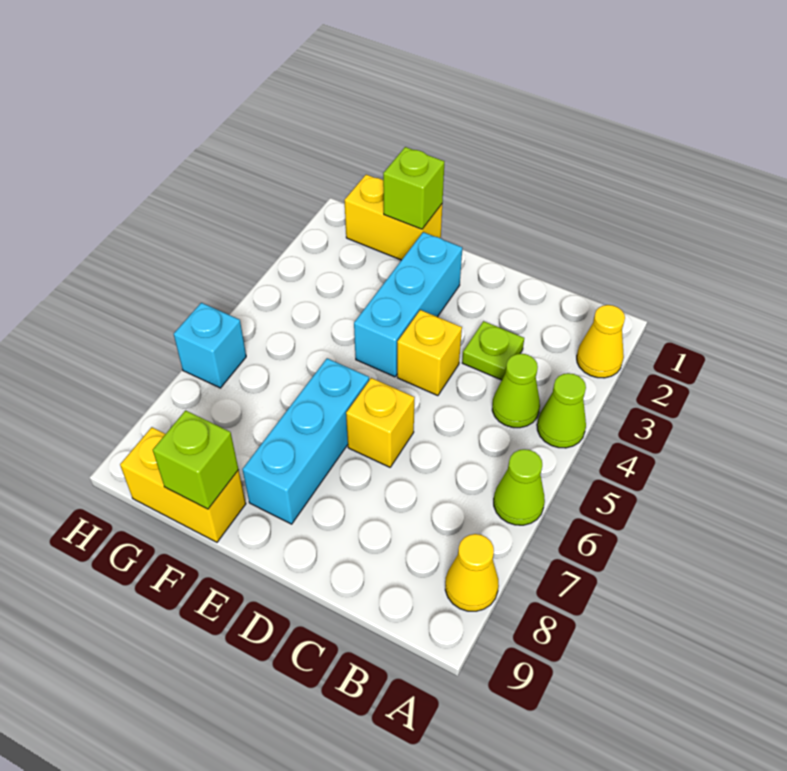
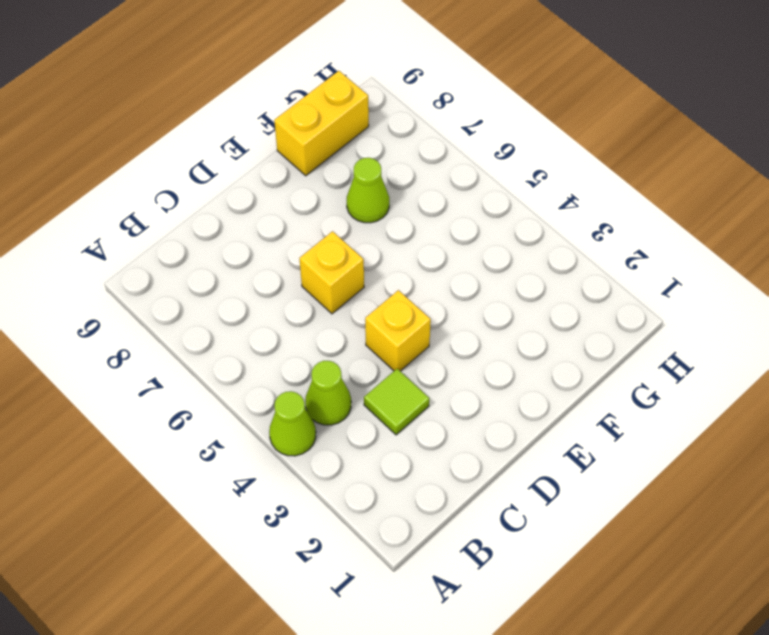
lime 1x1 tile [364,369,429,435] -> lime 1x1 plate [462,321,524,380]
lime 1x1 cone [347,158,389,223] -> lime 1x1 cone moved to [494,449,545,525]
none -> yellow 1x1 cone [577,305,625,378]
none -> yellow 1x1 cone [445,534,499,611]
none -> cyan 1x3 brick [354,232,462,377]

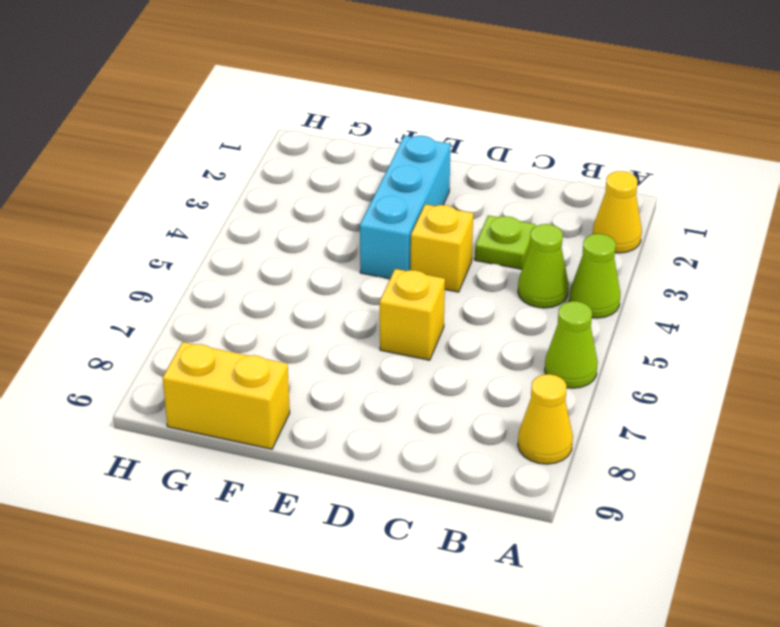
none -> cyan 1x3 brick [242,358,369,524]
none -> yellow 1x2 brick [345,175,442,260]
none -> cyan 1x1 brick [174,303,246,388]

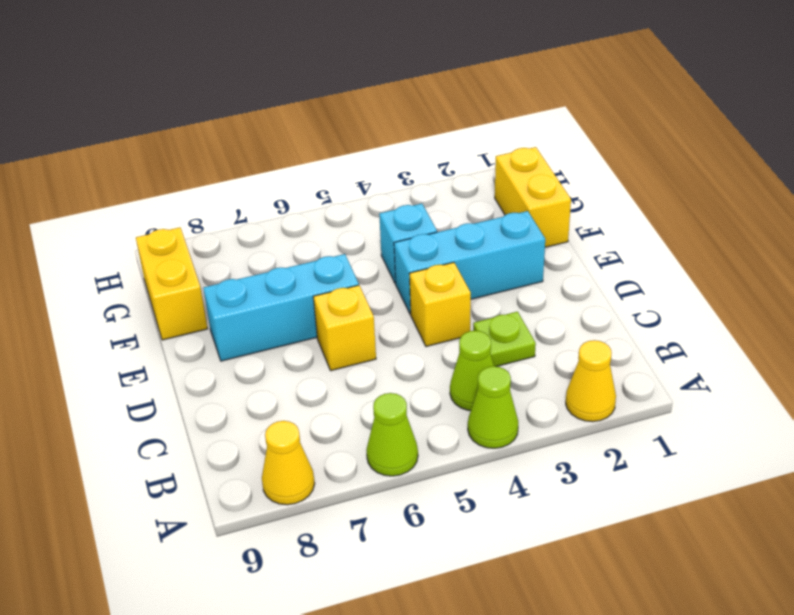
cyan 1x1 brick [379,204,437,284] -> cyan 1x1 brick moved to [174,303,246,388]
none -> lime 1x1 brick [383,147,444,229]
none -> lime 1x1 brick [153,410,239,509]

